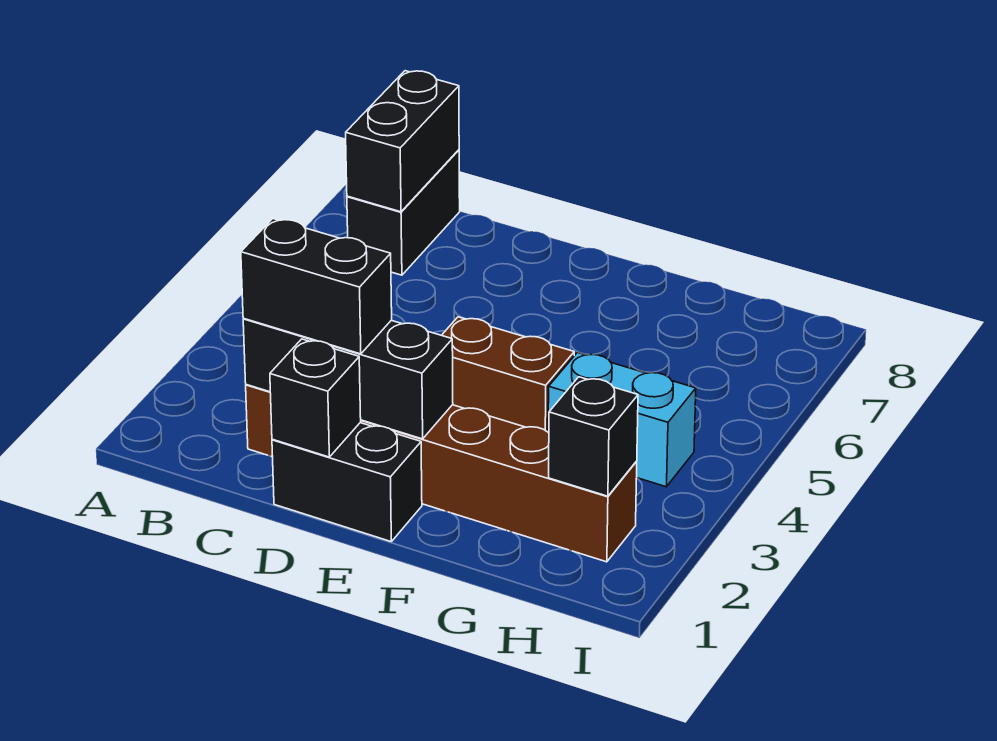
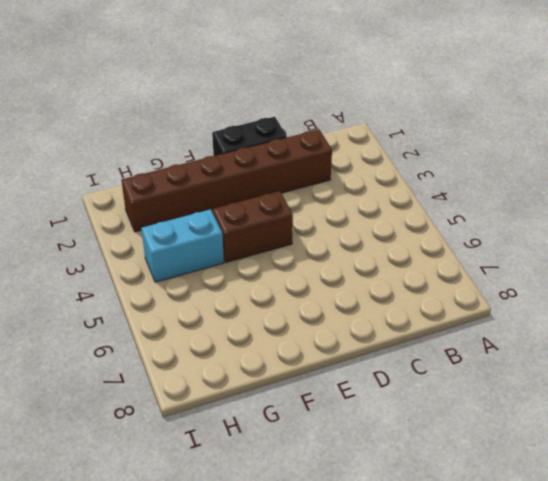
none -> black 1x2 brick [347,150,460,275]
none -> black 1x2 brick [346,71,459,212]

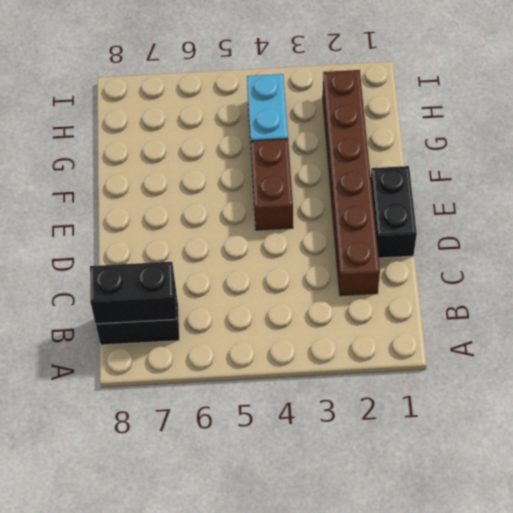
none -> black 1x3 brick [243,319,453,439]
none -> black 1x1 brick [270,339,361,457]

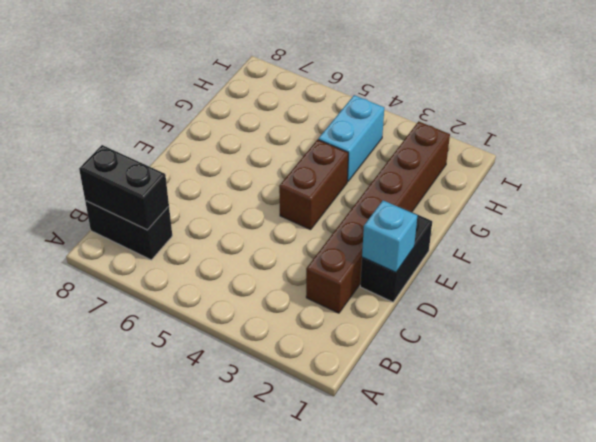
cyan 1x1 brick [362,200,417,272] -> black 1x1 brick [270,339,361,457]
none -> black 1x3 brick [243,319,453,439]
none -> black 1x1 brick [549,377,638,496]

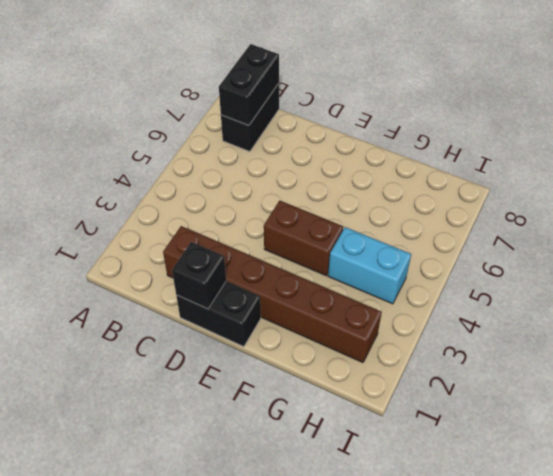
none -> black 1x3 brick [243,319,453,439]
none -> black 1x1 brick [549,377,638,496]

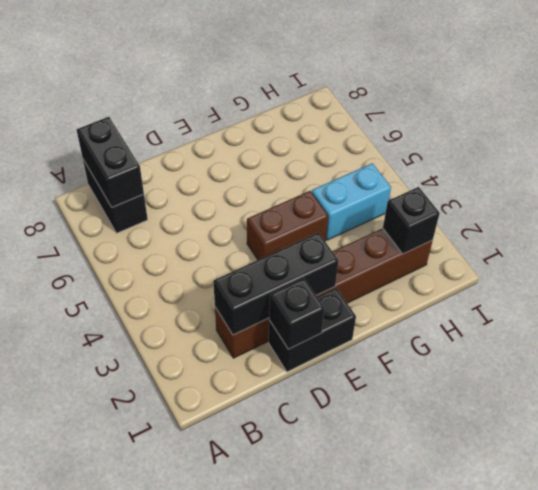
none -> black 1x2 brick [241,219,392,354]

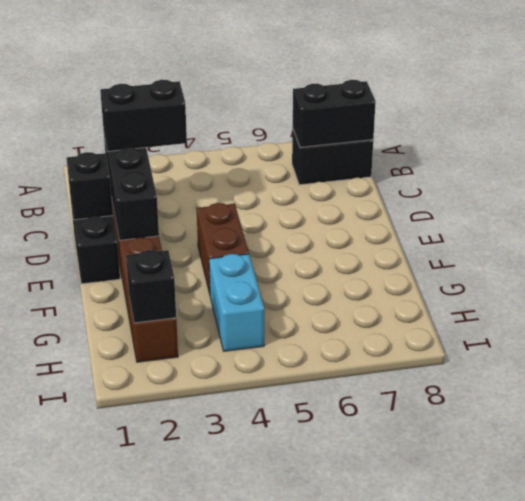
black 1x2 brick [100,80,187,152] -> black 1x2 brick turned to [241,219,392,354]

